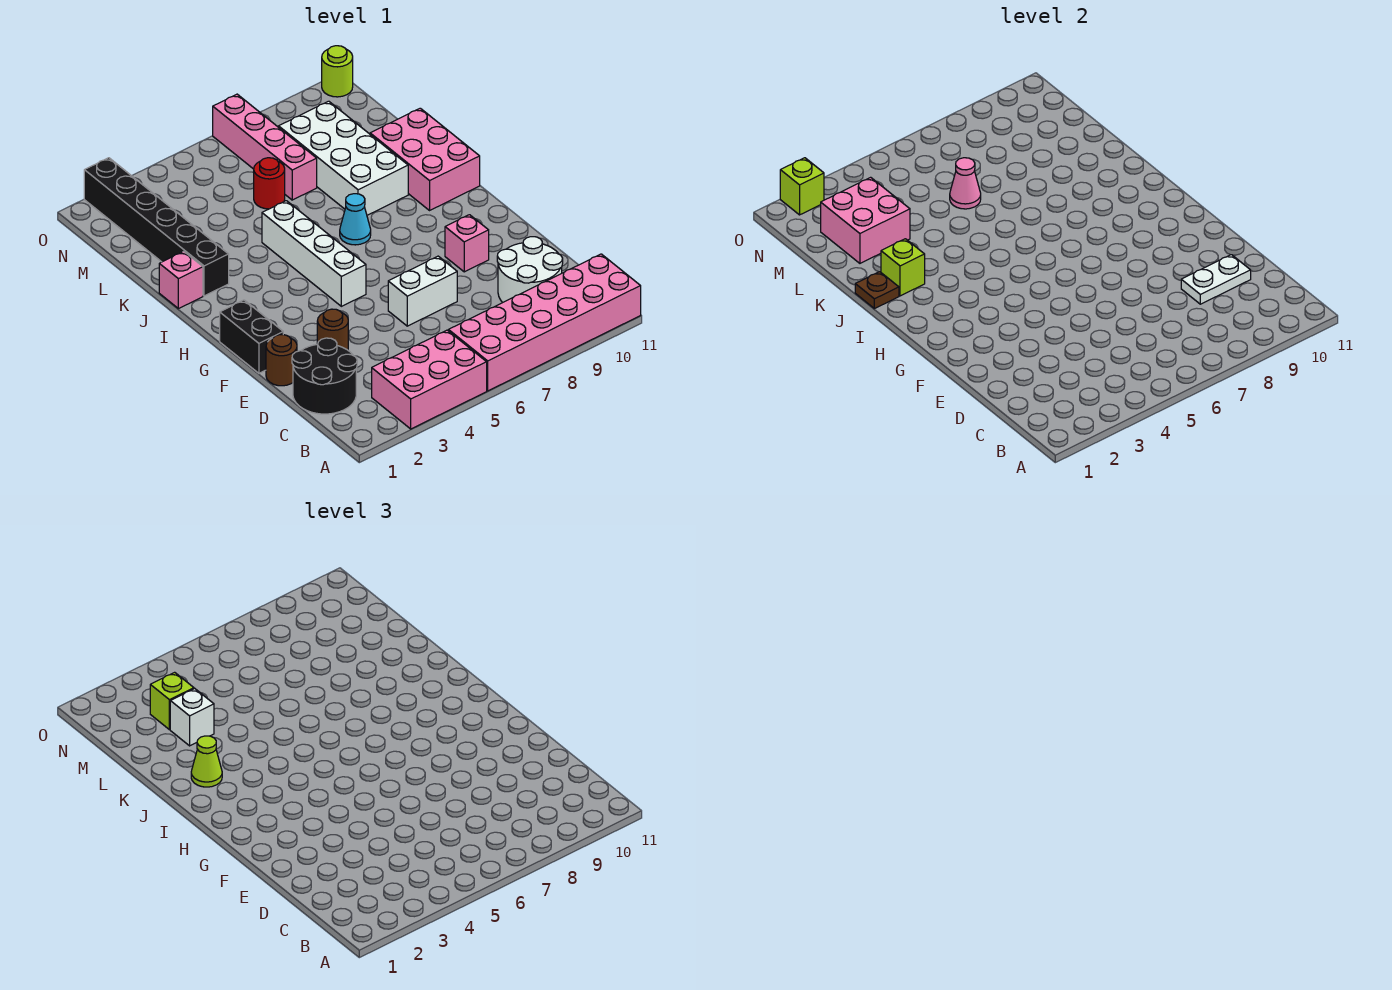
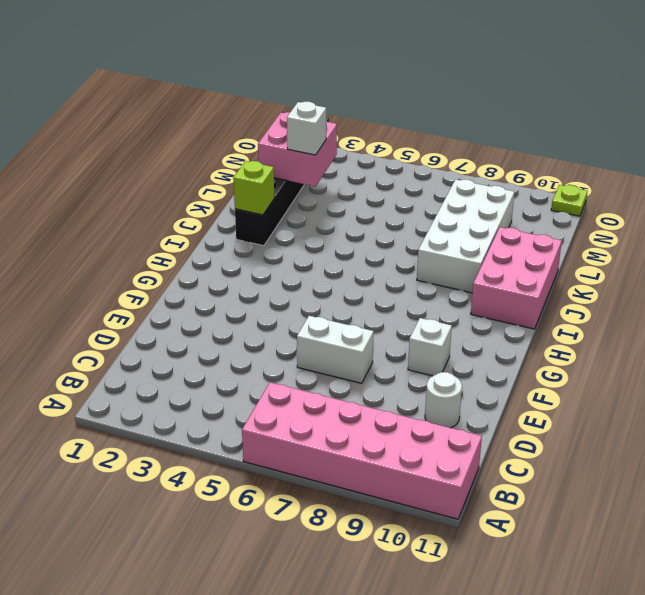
white 1x1 round brick [425,372,462,428] -> white 2x2 round brick [497,237,563,303]
white 1x1 brick [408,318,452,376] -> pink 1x1 brick [445,215,489,272]
lime 1x1 plate [551,185,588,216] -> lime 1x1 round brick [322,46,353,97]
none -> pink 2x3 brick [372,330,487,429]
none -> black 2x2 round brick [292,338,357,414]
none -> brown 1x1 round brick [266,335,297,386]

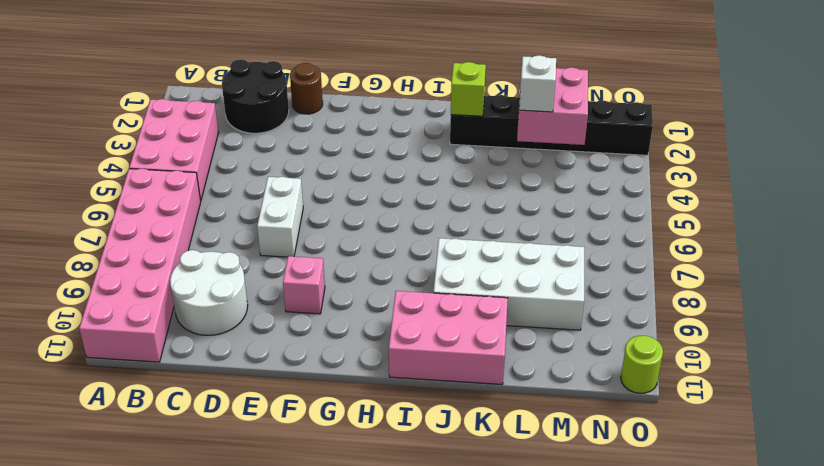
none -> brown 1x1 round brick [317,309,348,350]
none -> black 1x2 brick [220,300,283,373]
none -> white 1x4 brick [262,201,366,306]

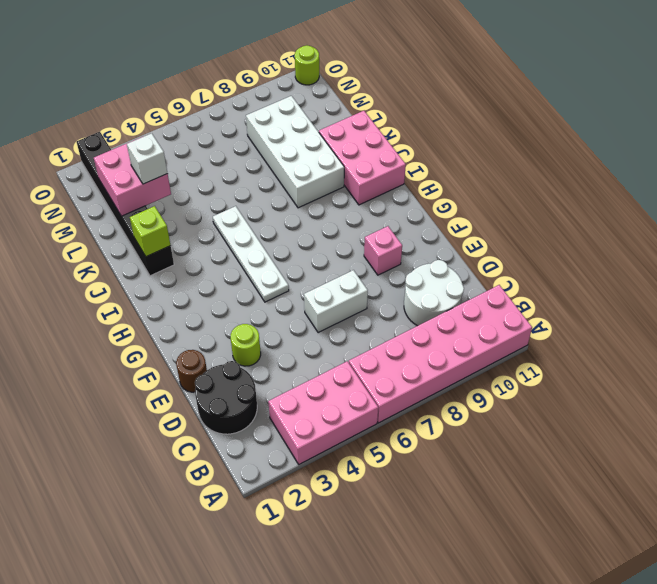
lime 1x1 round brick [231,324,261,366] -> brown 1x1 round brick [317,309,348,350]
white 1x4 plate [213,206,289,302] -> white 1x4 brick [262,201,366,306]
none -> black 1x2 brick [220,300,283,373]
none -> cyan 1x1 cone [340,194,371,245]
none -> pink 1x1 brick [159,251,203,309]

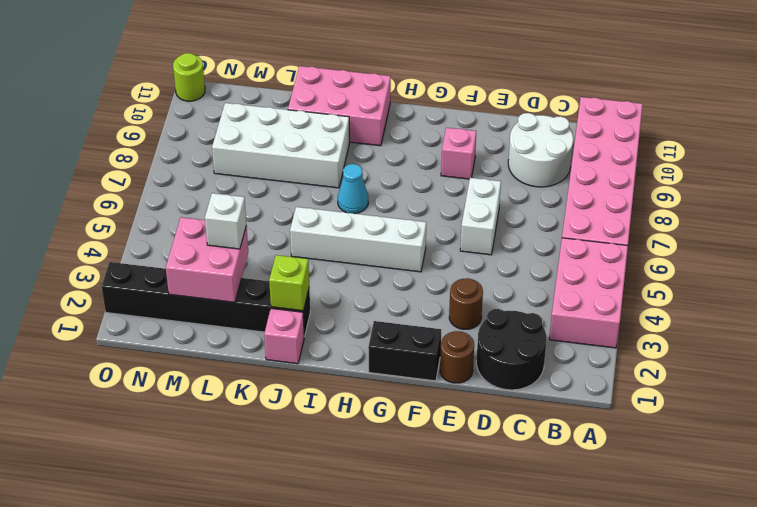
none -> red 1x1 round brick [254,158,285,209]
none -> pink 1x4 brick [213,94,317,200]
none -> white 1x2 plate [1181,255,1251,304]

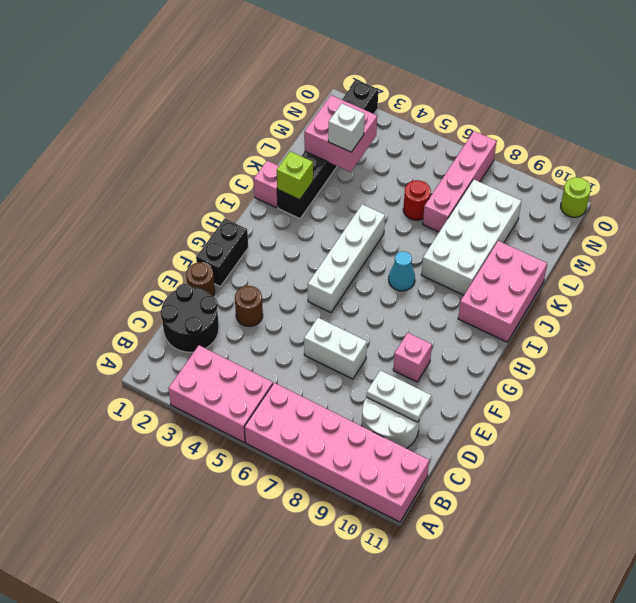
none -> brown 1x1 plate [855,272,899,309]
none -> pink 1x1 cone [950,158,981,209]
none -> lime 1x1 brick [780,158,824,215]

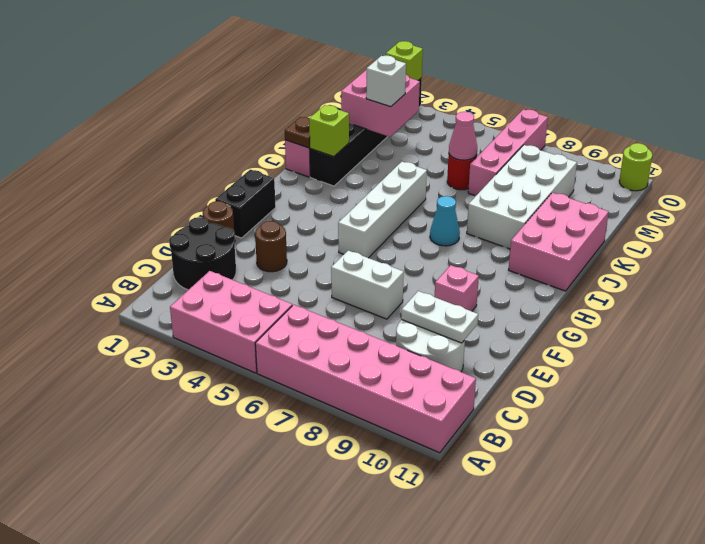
none -> lime 1x1 cone [191,736,222,787]
none -> lime 1x1 brick [150,672,194,730]

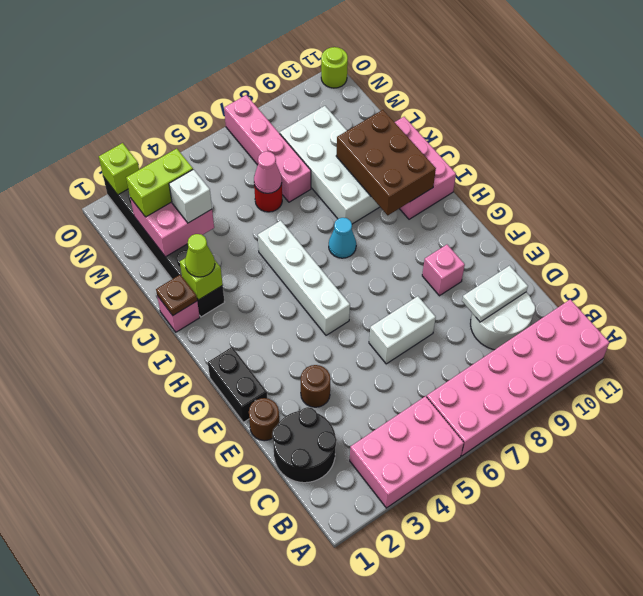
brown 2x3 brick [336,110,436,215] -> none
lime 1x2 brick [126,149,193,217] -> lime 1x1 brick [150,672,194,730]

